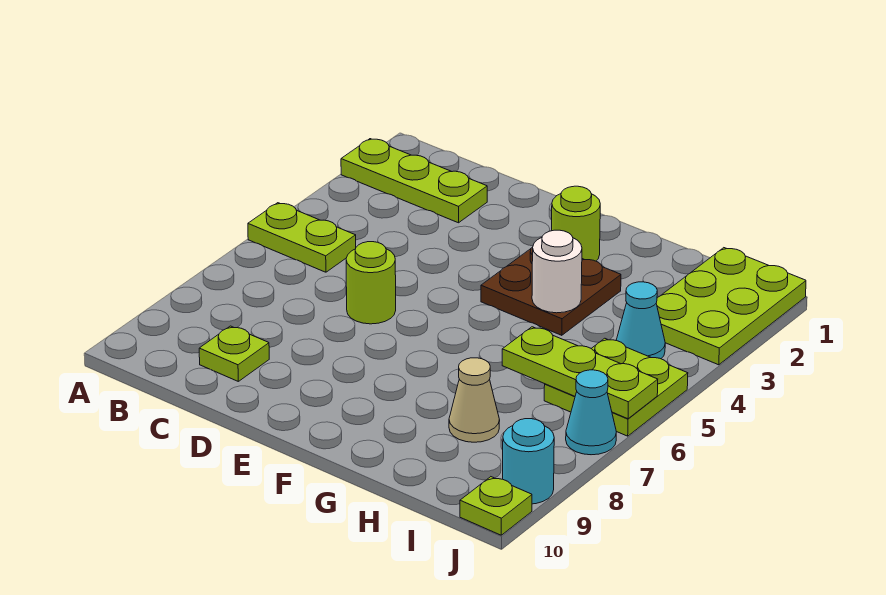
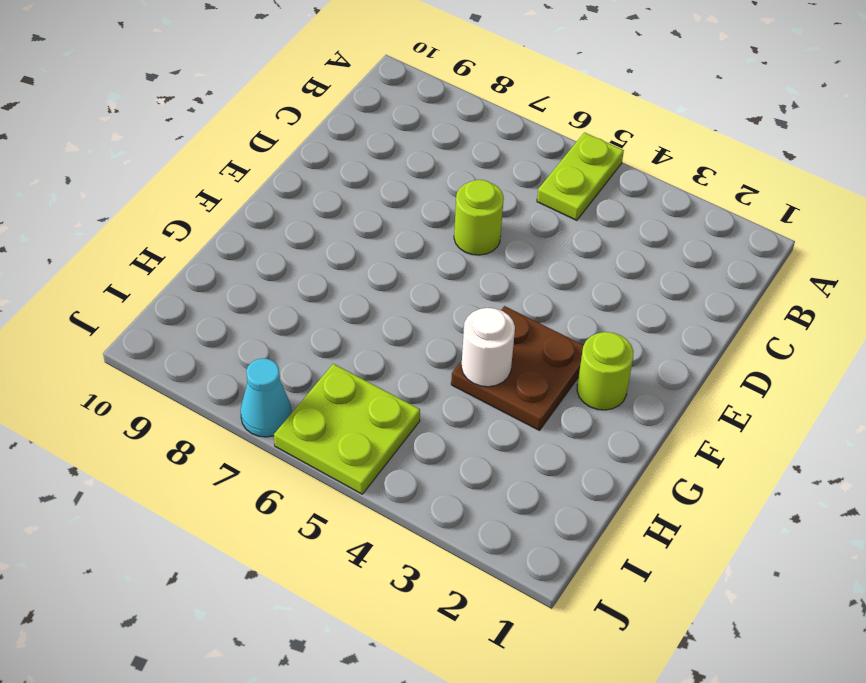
none -> lime 1x3 plate [341,139,487,223]
none -> lime 1x1 plate [199,326,269,381]
none -> tan 1x1 cone [449,358,500,442]

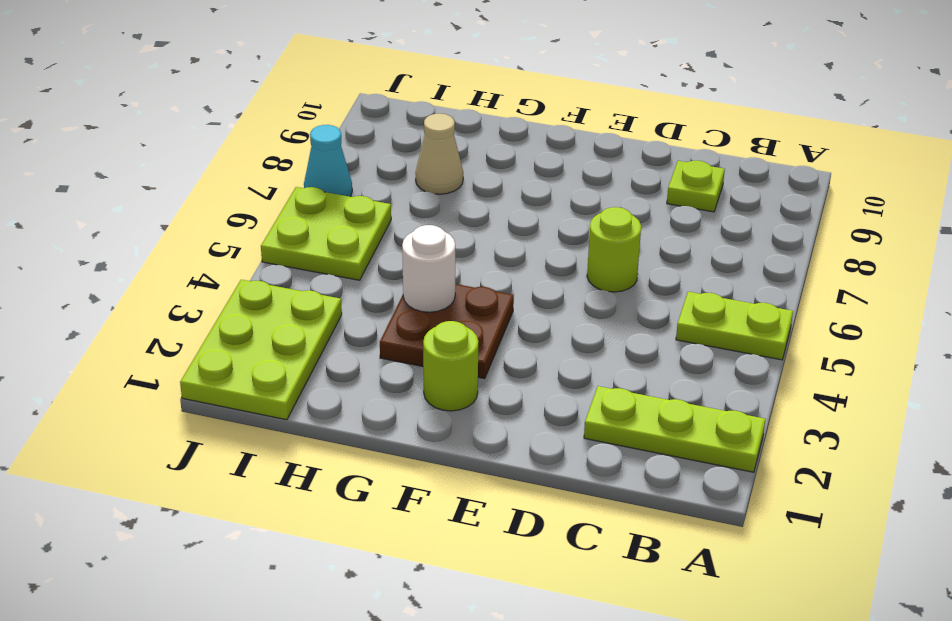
none -> cyan 1x1 cone [616,282,665,359]
none -> cyan 1x1 round brick [503,419,554,504]
none -> lime 1x1 plate [460,477,532,535]

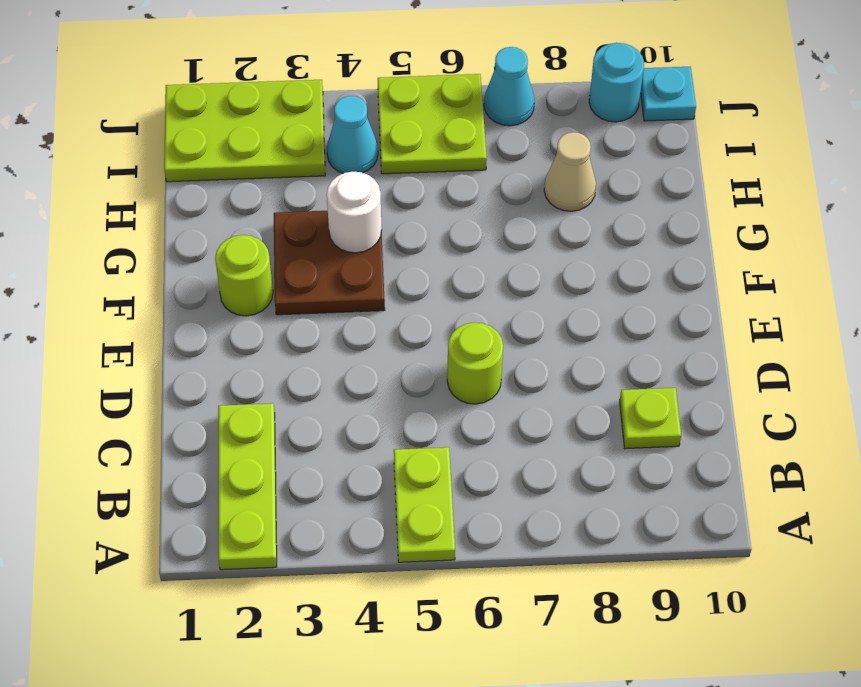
cyan 1x1 plate [641,67,696,121] -> lime 1x1 plate [460,477,532,535]
none -> lime 1x3 plate [502,327,658,419]

